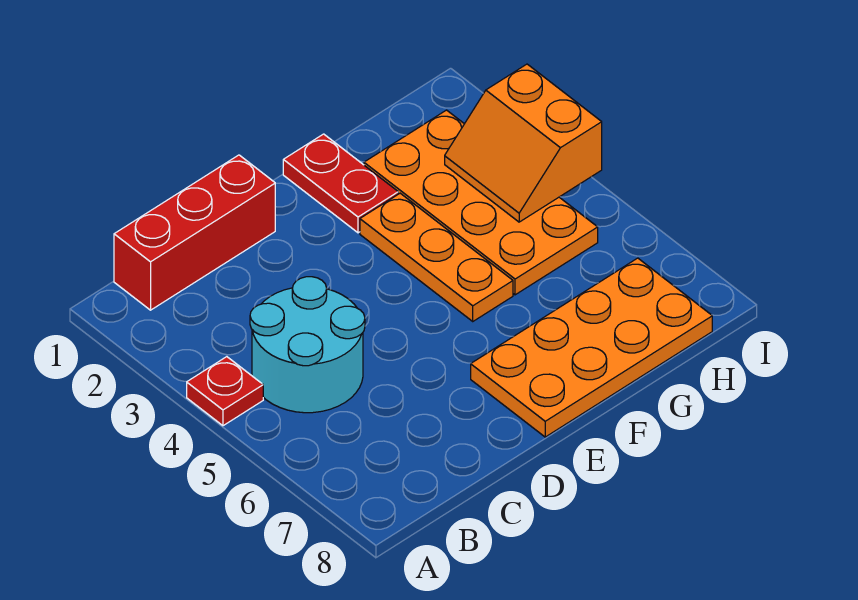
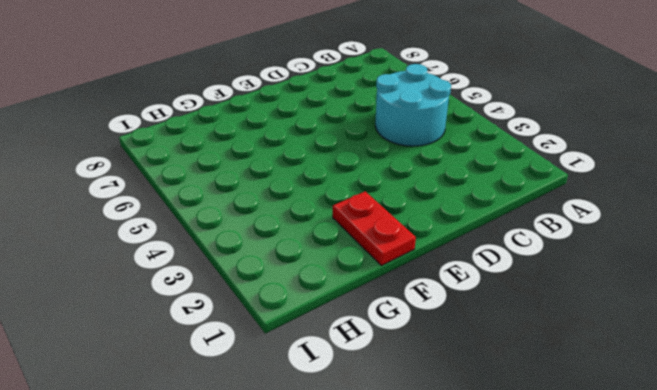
none -> red 1x1 plate [187,357,263,426]
none -> red 1x3 brick [114,155,275,310]

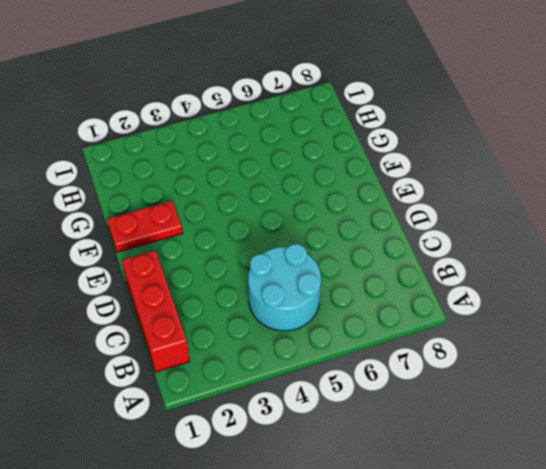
none -> red 1x1 plate [187,357,263,426]
none -> orange 2x4 plate [471,258,712,437]

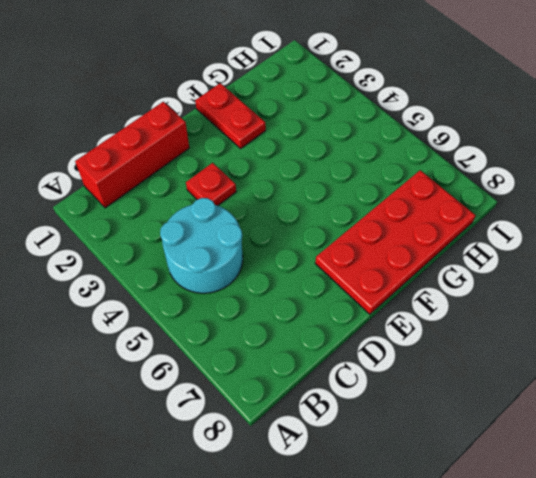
red 1x1 plate [186,163,236,206] -> red 1x1 plate moved to [187,357,263,426]
red 2x4 plate [315,170,475,314] -> orange 2x4 plate [471,258,712,437]
none -> orange 1x3 plate [360,193,513,321]
none -> orange 2x4 plate [364,110,598,295]

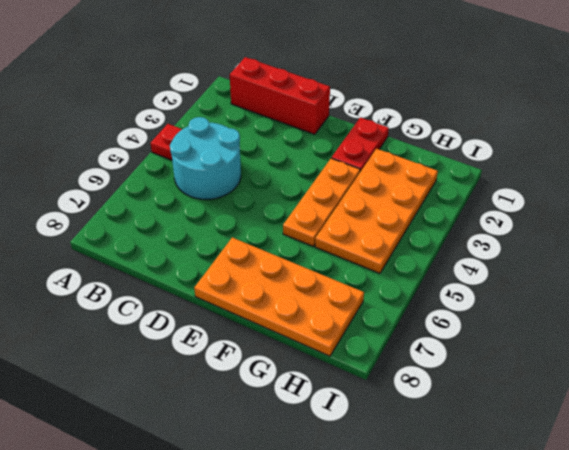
none -> orange 2x2 slope [445,64,602,222]

